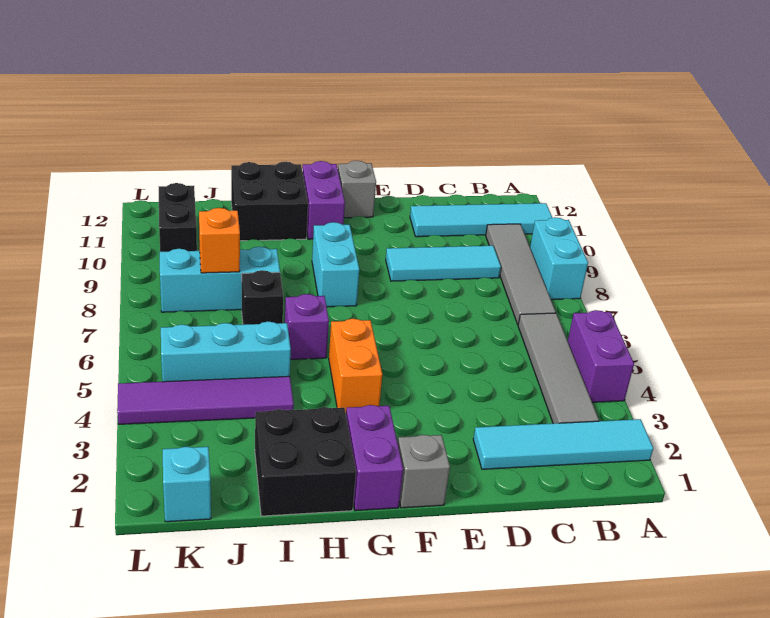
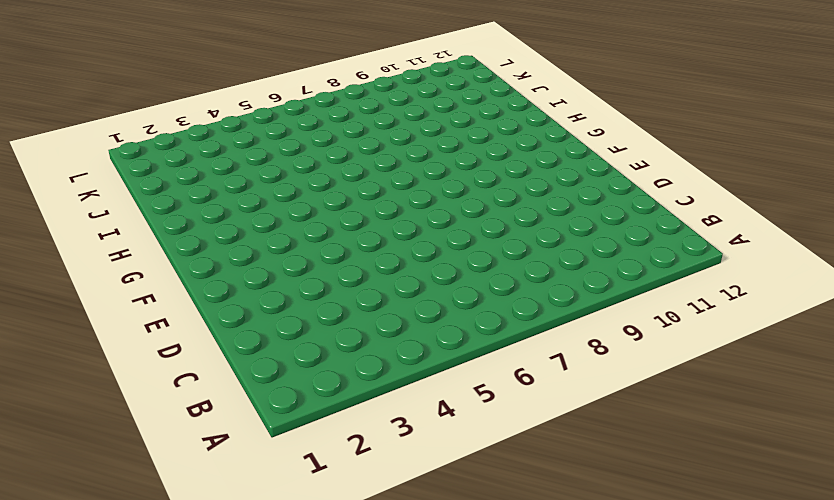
none -> cyan 1x4 tile [473,419,653,469]
none -> purple 1x2 brick [568,310,634,402]
none -> cyan 1x2 brick [530,217,588,300]

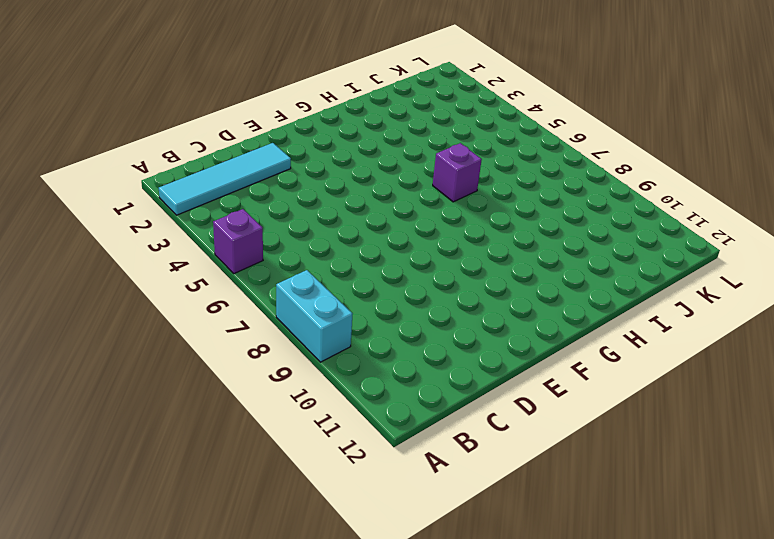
purple 1x1 brick [213,209,263,274] -> purple 1x2 brick [568,310,634,402]
none -> cyan 1x4 tile [410,203,552,237]
none -> grey 1x4 tile [518,313,599,423]
none -> grey 1x4 tile [486,224,556,324]

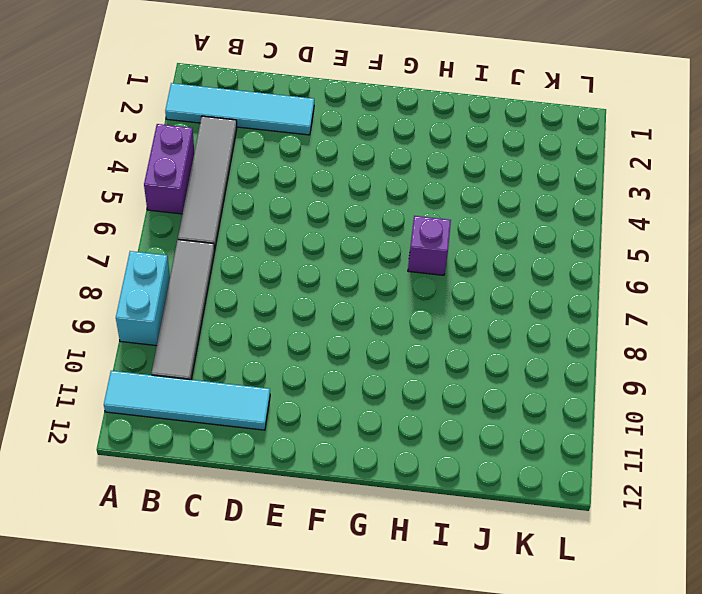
none -> cyan 1x3 tile [386,246,501,281]
none -> grey 1x1 brick [398,435,450,508]
none -> grey 1x1 brick [338,161,376,218]

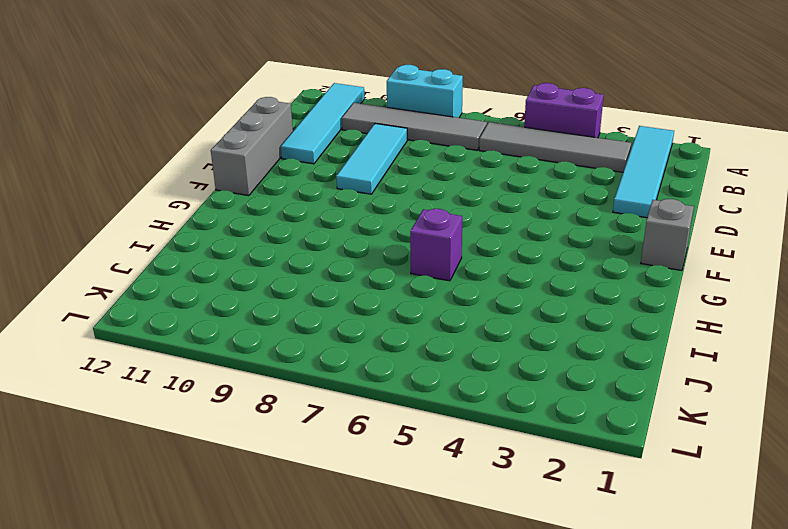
grey 1x3 brick [211,97,293,196] -> grey 1x1 brick [338,161,376,218]
none -> purple 1x2 brick [346,405,403,511]
none -> orange 1x2 brick [329,319,382,413]
none -> cyan 1x2 brick [312,222,359,307]

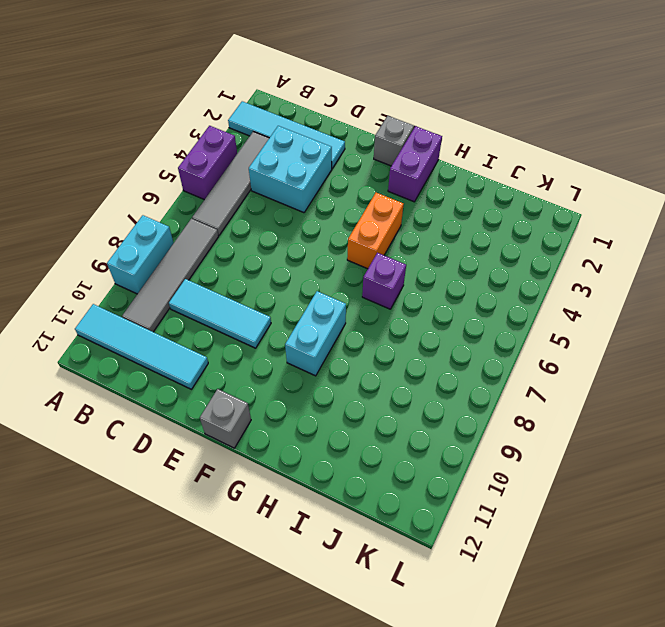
cyan 2x2 brick [249,126,332,213] -> none
none -> purple 1x2 brick [303,161,345,239]
none -> black 2x2 brick [255,407,356,516]
none -> black 2x2 brick [231,162,308,241]

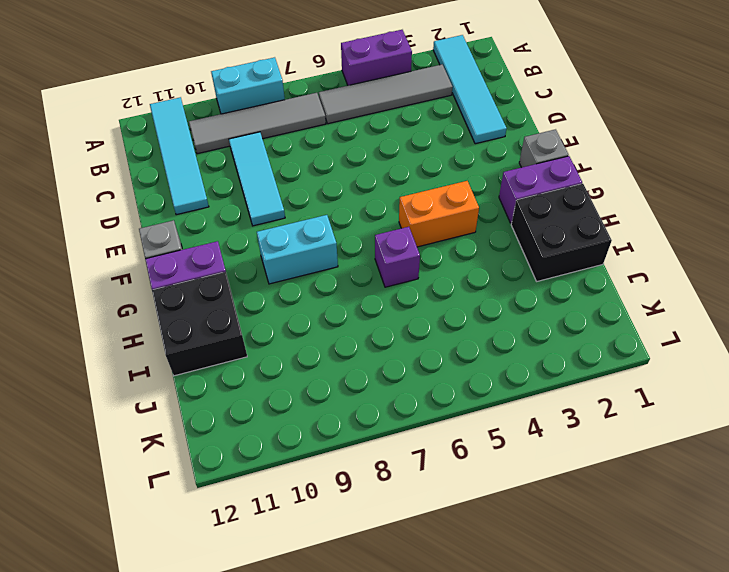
none -> purple 1x4 tile [117,376,294,424]
none -> cyan 1x3 brick [161,322,291,382]
none -> black 1x1 brick [242,270,283,325]

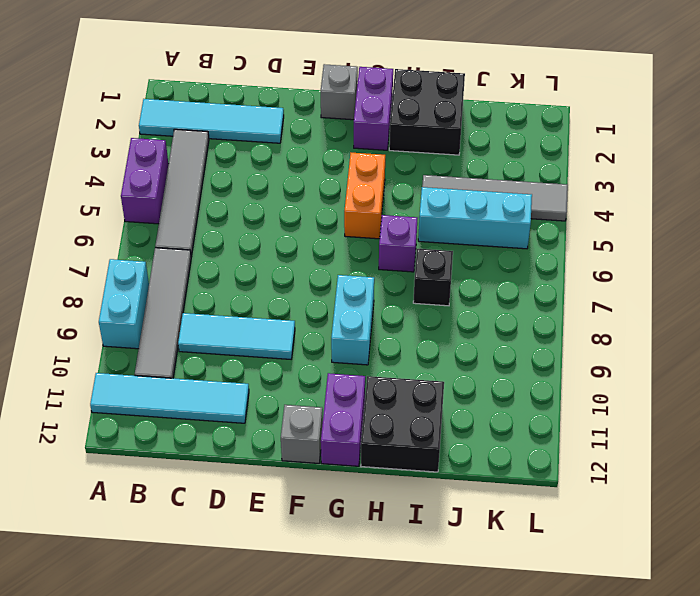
grey 1x4 tile [422,175,568,221] -> purple 1x4 tile [117,376,294,424]
none -> cyan 1x3 brick [160,247,280,312]
none -> cyan 1x1 brick [163,447,211,522]
none -> black 1x2 brick [159,183,197,252]

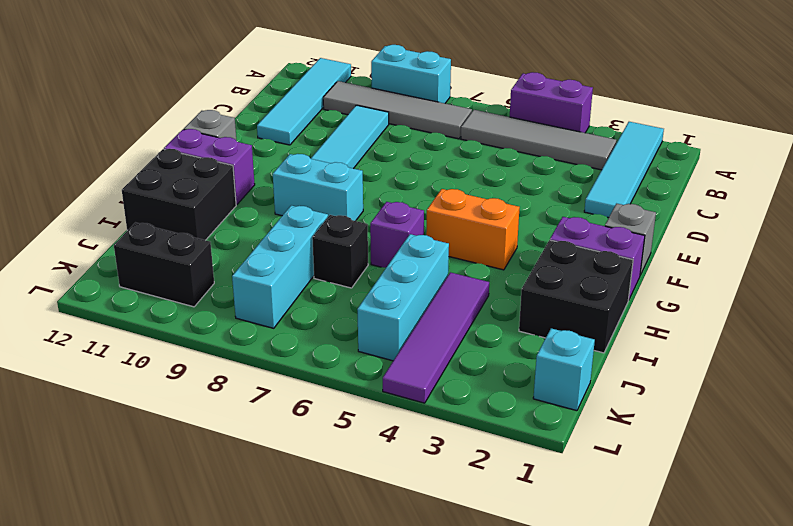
none -> orange 1x1 brick [199,208,240,273]

